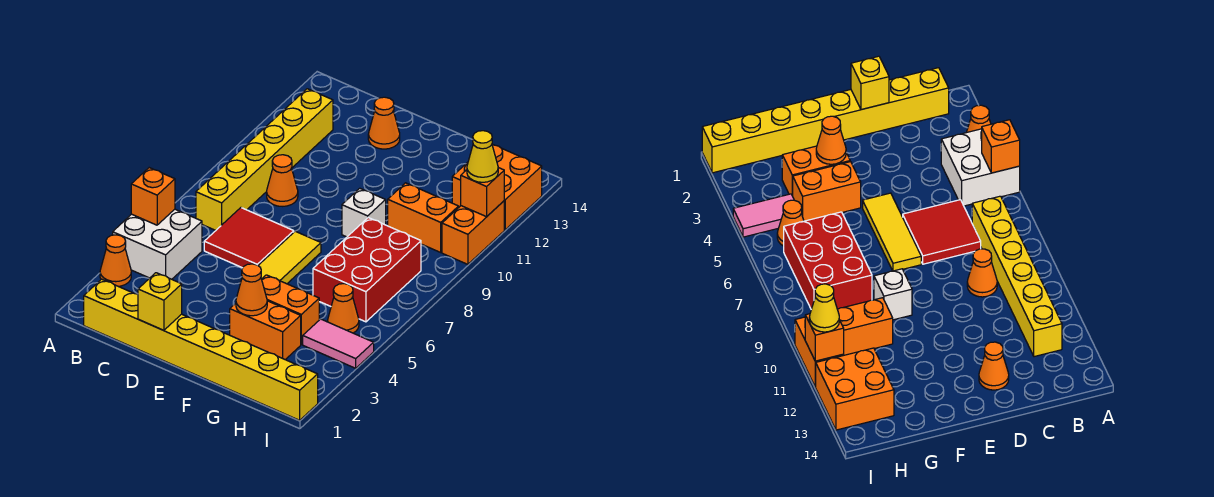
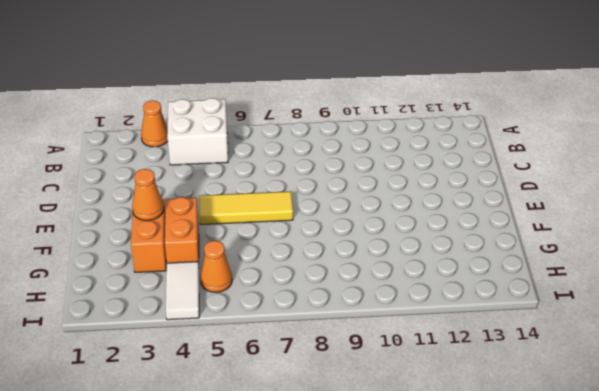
white 1x2 tile [166,262,199,320] -> pink 1x2 tile [303,319,374,368]
none -> yellow 1x8 brick [84,279,318,420]
none -> yellow 1x6 brick [196,89,333,230]
none -> red 2x2 tile [204,208,294,268]

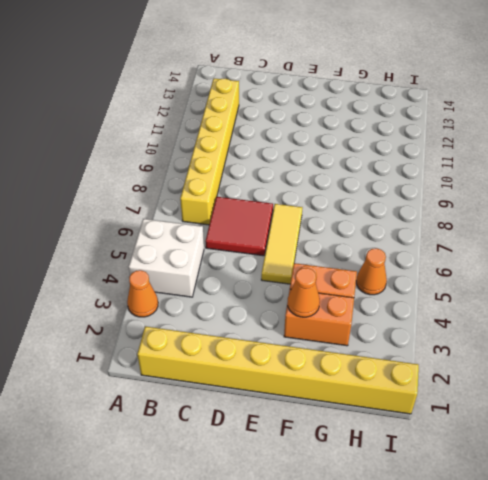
none -> orange 1x1 cone [267,155,298,206]
none -> orange 1x1 cone [368,97,400,149]
none -> white 1x1 brick [342,188,386,237]

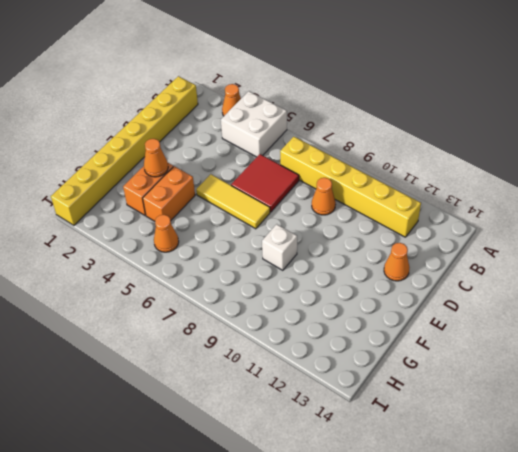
none -> red 2x3 brick [313,218,421,322]
none -> orange 1x2 brick [388,183,459,252]
none -> pink 1x2 tile [303,319,374,368]

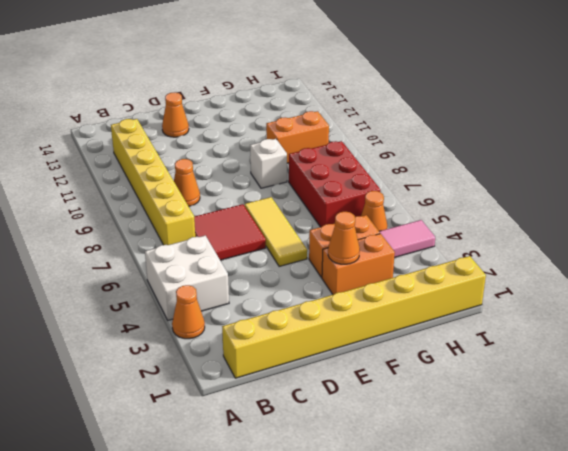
none -> orange 2x2 brick [452,144,542,230]
none -> orange 1x2 brick [442,201,504,264]
none -> orange 1x1 brick [131,168,175,225]

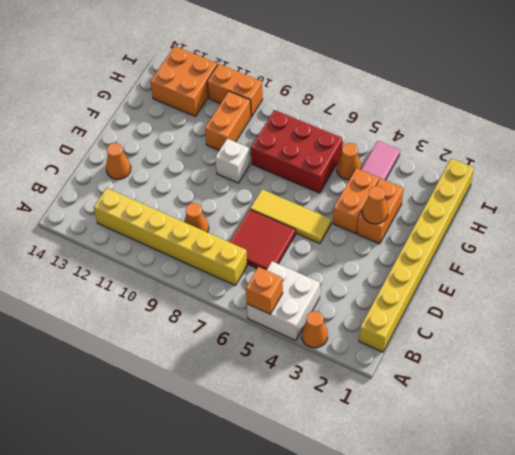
none -> yellow 1x1 brick [138,273,182,330]
none -> orange 1x1 brick [461,168,504,217]
none -> yellow 1x1 cone [467,131,498,182]

